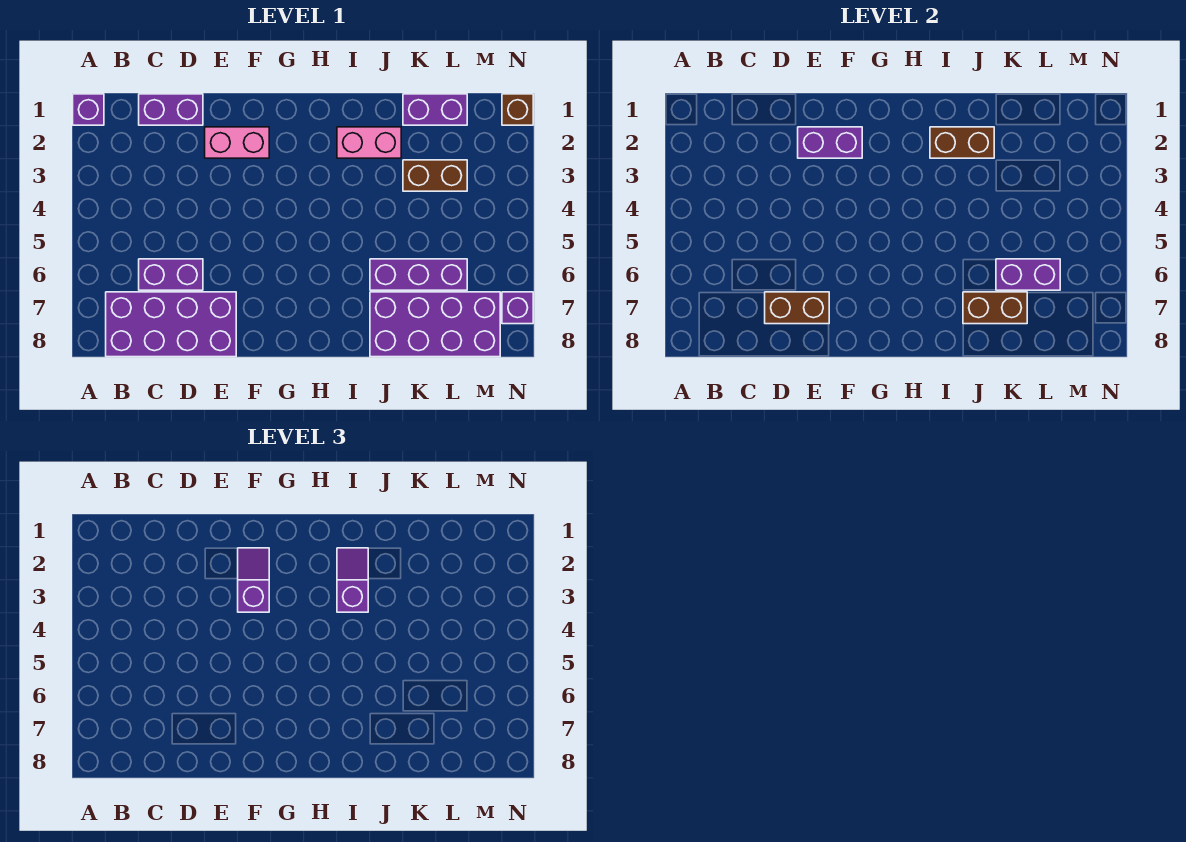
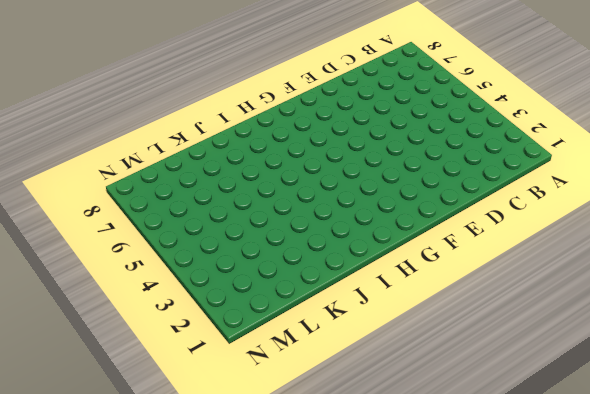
none -> purple 1x1 brick [73,94,104,125]
none -> purple 2x4 brick [106,292,236,357]
none -> purple 1x2 brick [139,94,203,125]

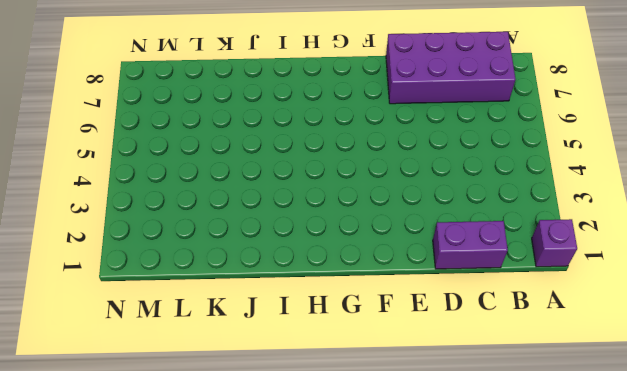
none -> purple 1x2 brick [139,259,203,290]
none -> pink 1x2 brick [205,127,269,158]
none -> pink 1x2 brick [337,127,401,158]

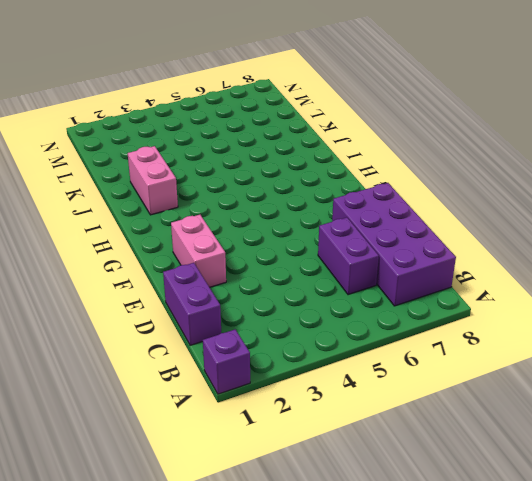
none -> purple 1x3 brick [370,259,467,290]
none -> purple 2x4 brick [370,292,500,357]
none -> purple 1x2 brick [403,94,467,125]

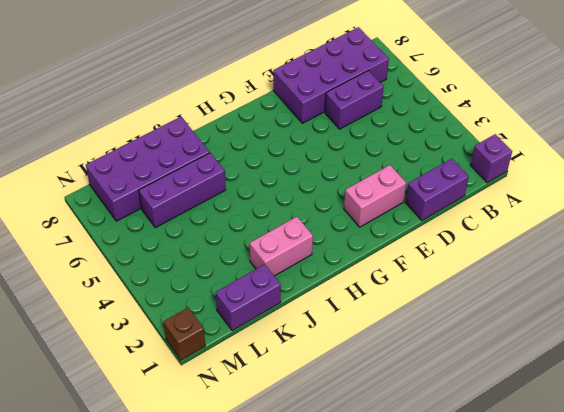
none -> brown 1x2 brick [403,160,467,191]
none -> purple 1x1 brick [502,292,533,324]
none -> brown 1x2 brick [765,292,829,324]

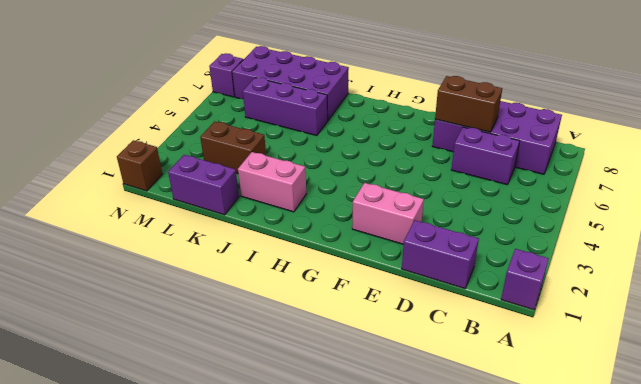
none -> purple 1x2 brick [798,127,862,158]
none -> brown 1x2 brick [930,127,994,158]
none -> brown 1x2 brick [963,292,1027,324]

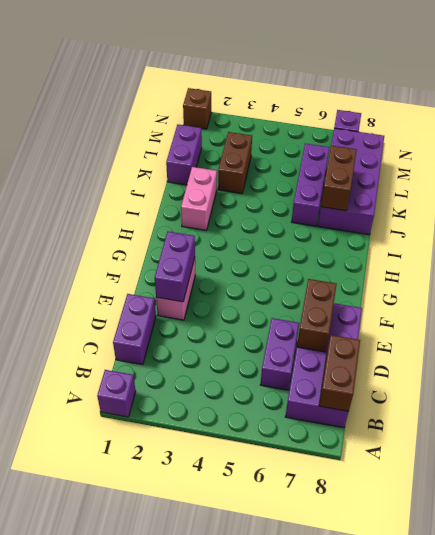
brown 1x2 brick [319,335,360,411] -> brown 1x2 brick moved to [930,127,994,158]
none -> purple 1x2 brick [996,259,1060,290]
none -> purple 1x2 slope [238,548,269,612]
none -> purple 1x2 slope [337,548,368,612]

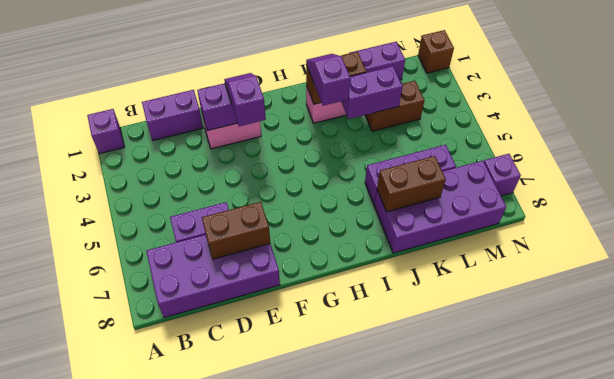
purple 1x2 brick [341,66,403,119] -> purple 1x2 brick moved to [996,259,1060,290]

